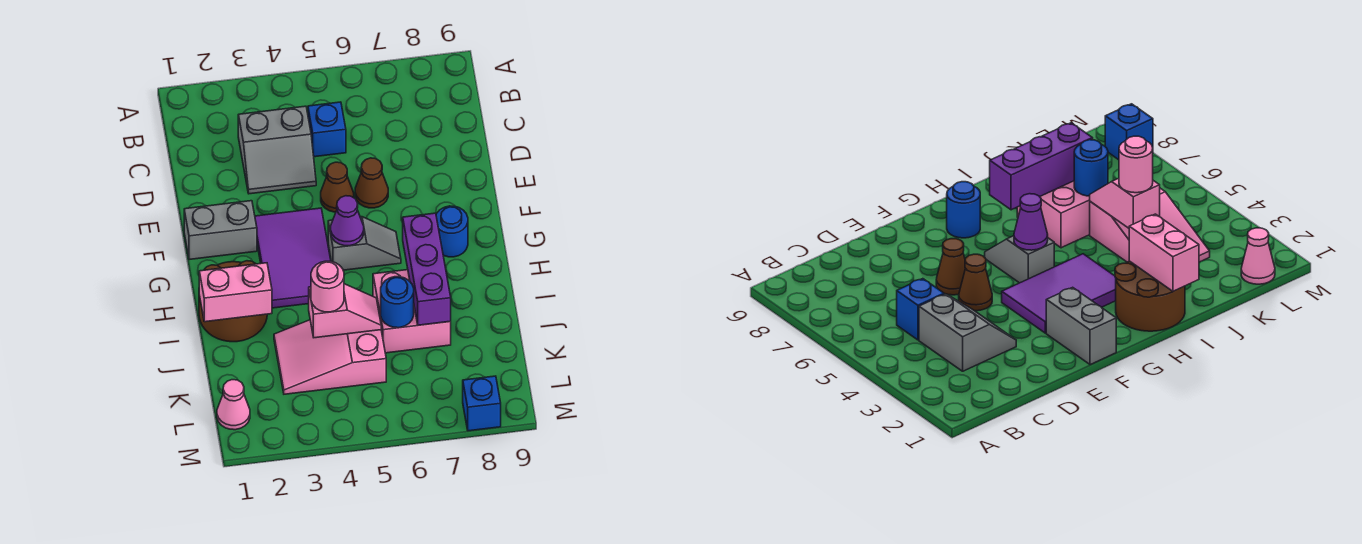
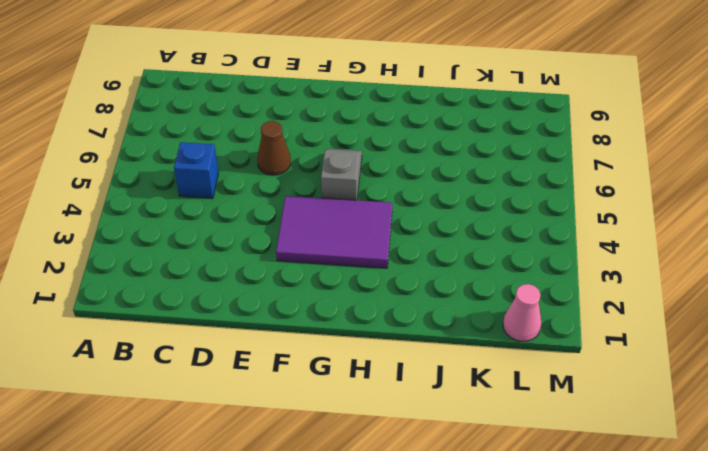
none -> grey 2x2 slope [238,106,316,194]
none -> brown 1x1 cone [321,162,354,212]
none -> grey 1x2 brick [184,201,257,260]

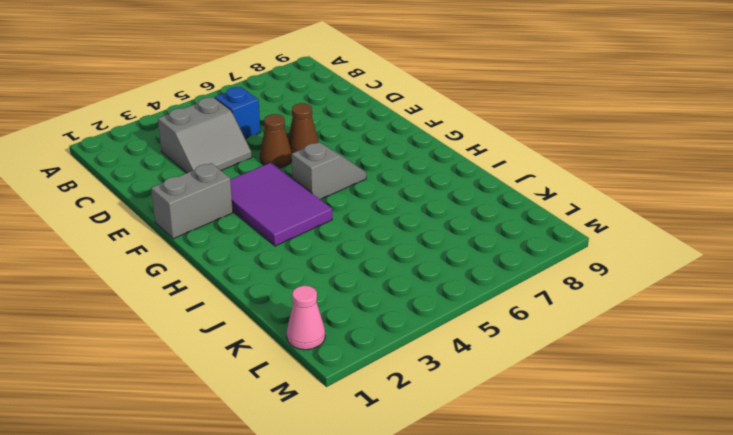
none -> blue 1x1 round brick [436,206,468,257]
none -> brown 2x2 round brick [199,261,267,342]
none -> pink 2x2 brick [373,270,451,353]

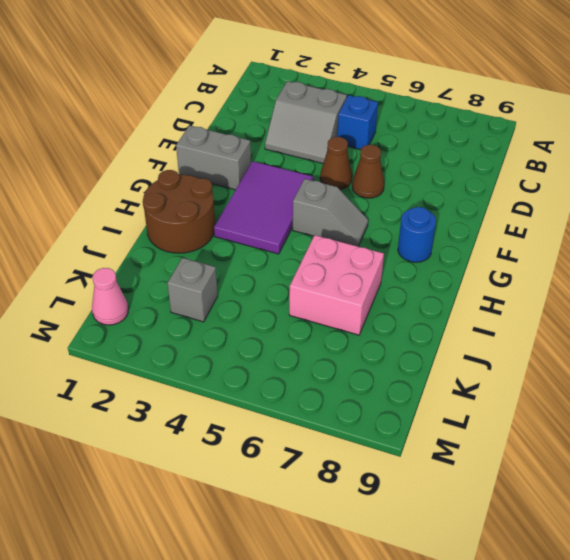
grey 1x1 brick [167,258,218,322] -> pink 2x3 slope [274,320,386,394]
none -> blue 1x1 brick [463,376,501,431]
none -> purple 1x1 cone [331,196,364,246]
none -> purple 1x3 brick [403,213,451,325]

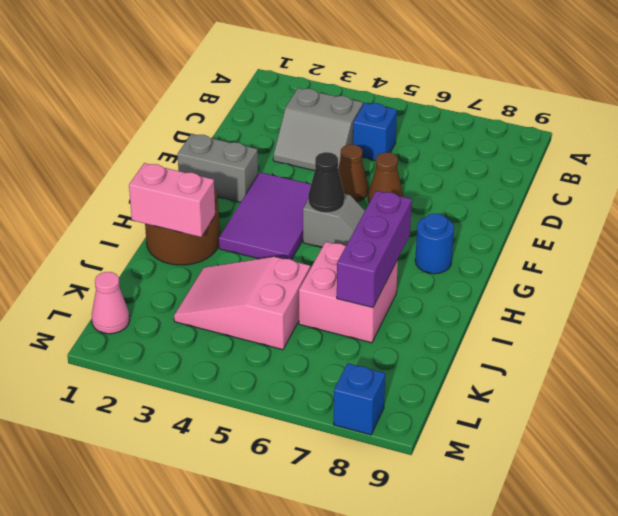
black 1x1 cone [308,152,345,213] -> purple 1x1 cone [331,196,364,246]
none -> pink 1x2 slope [309,284,381,338]
none -> blue 1x1 round brick [381,277,414,328]
none -> pink 1x1 round brick [311,261,344,312]

